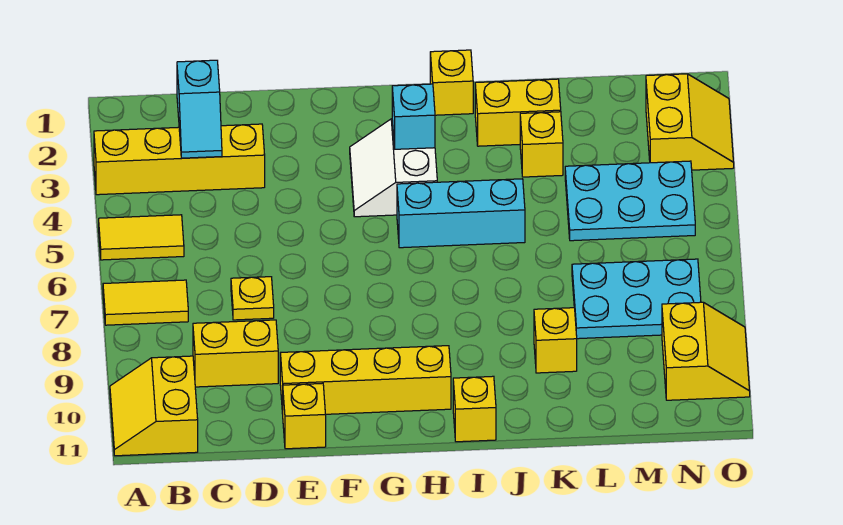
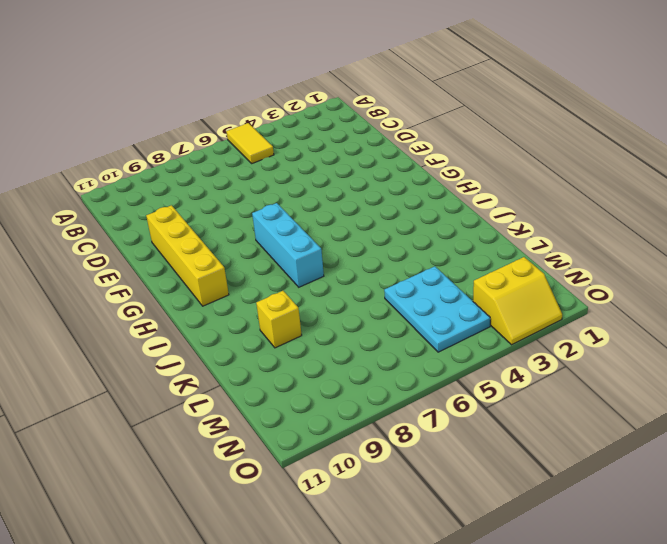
cyan 1x3 brick [252,203,324,287] -> cyan 1x3 brick moved to [397,179,525,248]
none -> yellow 1x4 brick [94,124,265,195]
none -> yellow 1x2 tile [103,280,188,325]
none -> yellow 2x2 slope [110,356,198,456]

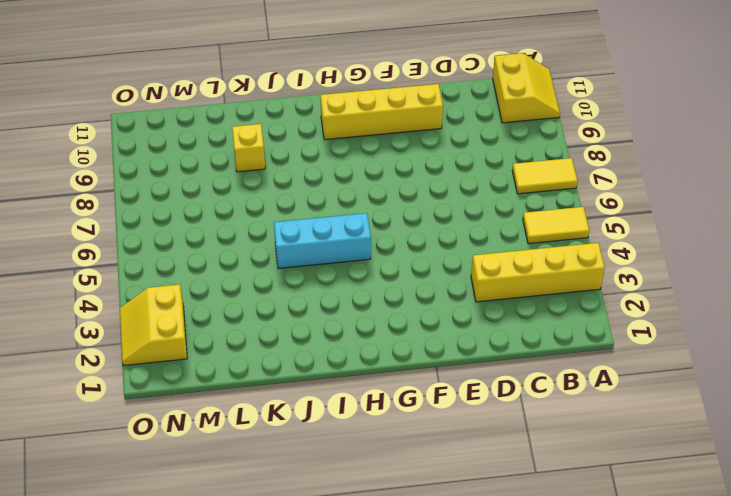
none -> yellow 1x2 brick [193,320,278,387]
none -> yellow 1x1 plate [231,277,274,320]
none -> yellow 1x1 brick [283,383,326,449]

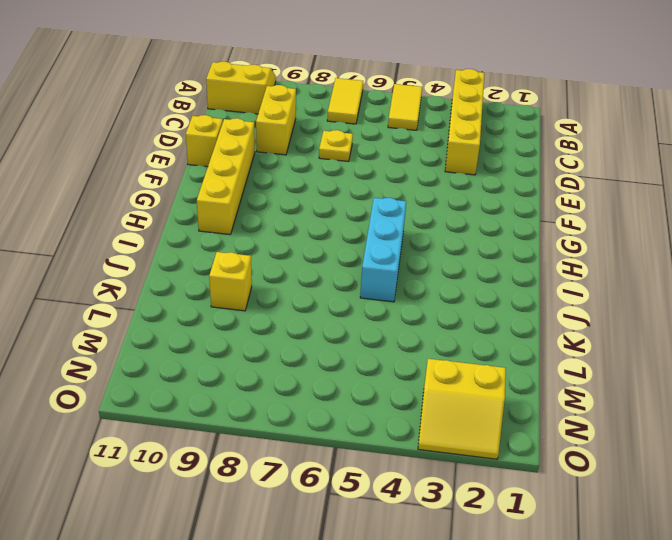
none -> white 2x2 slope [350,119,437,217]
none -> yellow 1x1 brick [430,50,473,115]
none -> yellow 1x1 brick [453,376,496,442]

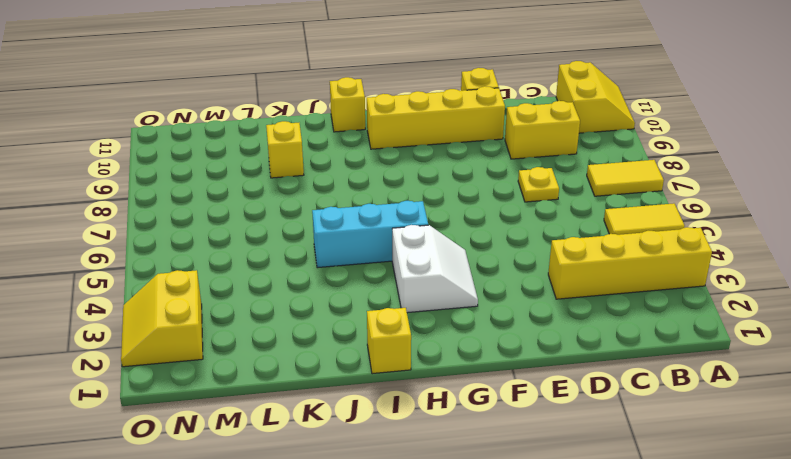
none -> yellow 1x2 brick [475,79,561,146]
none -> yellow 1x1 brick [520,112,563,177]
none -> cyan 2x3 plate [565,161,695,241]

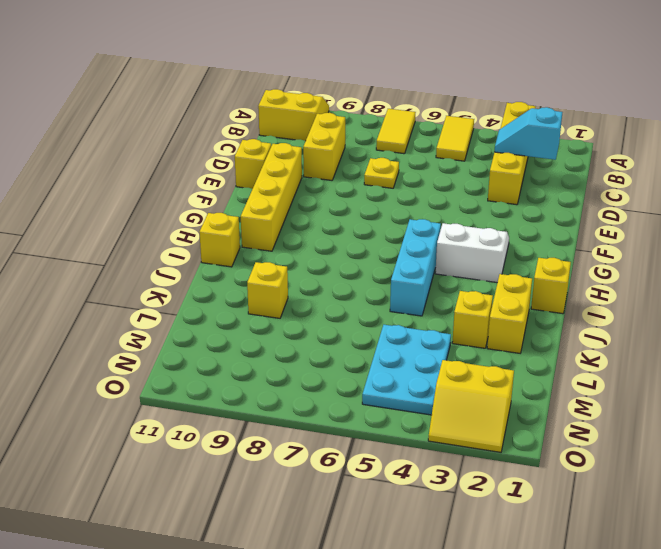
none -> cyan 2x3 plate [572,259,701,339]
none -> yellow 2x2 slope [662,302,750,400]
none -> cyan 1x1 brick [392,84,435,149]

